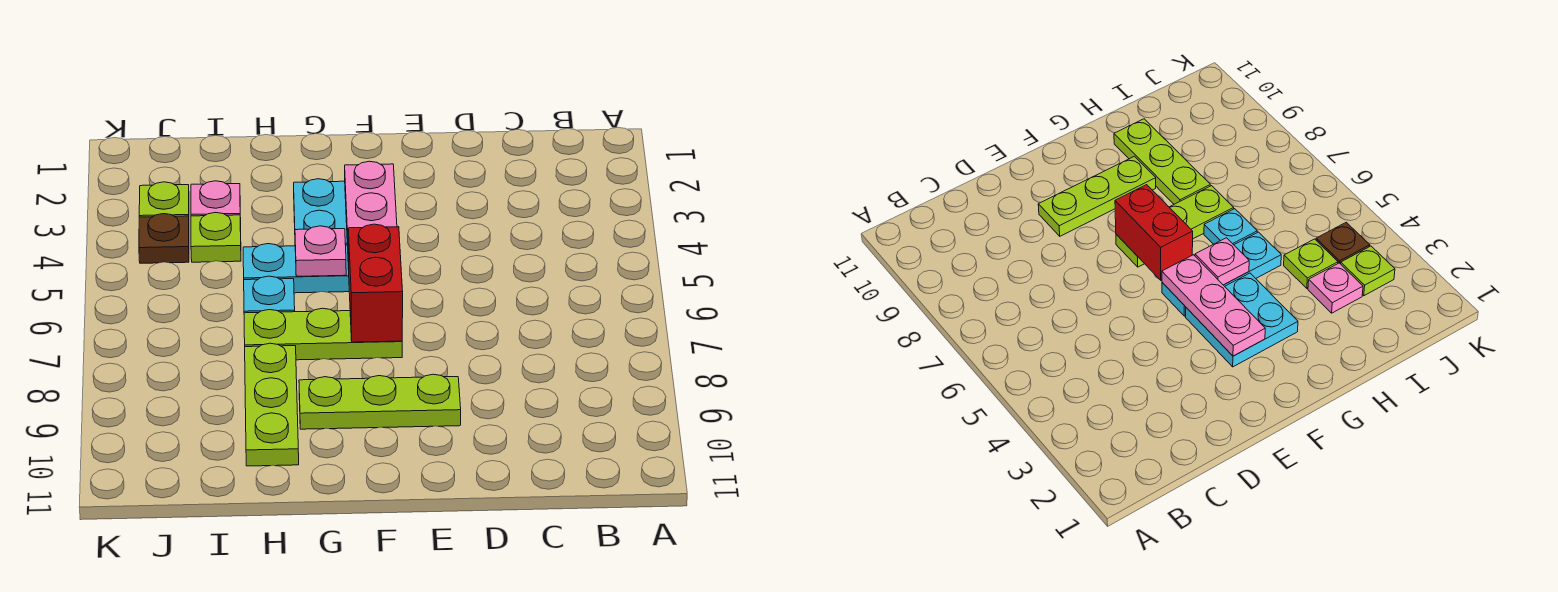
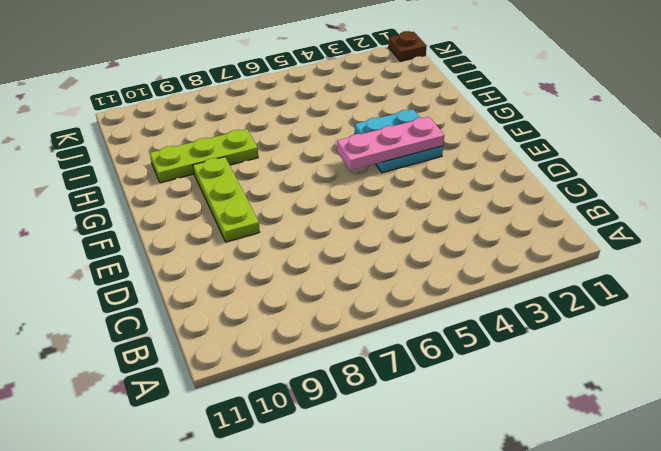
brown 1x1 plate [388,31,427,61] -> brown 1x1 plate moved to [139,214,189,263]
none -> cyan 1x3 plate [243,244,349,293]
none -> lime 1x3 plate [244,308,402,360]
none -> cyan 1x1 plate [244,276,295,313]

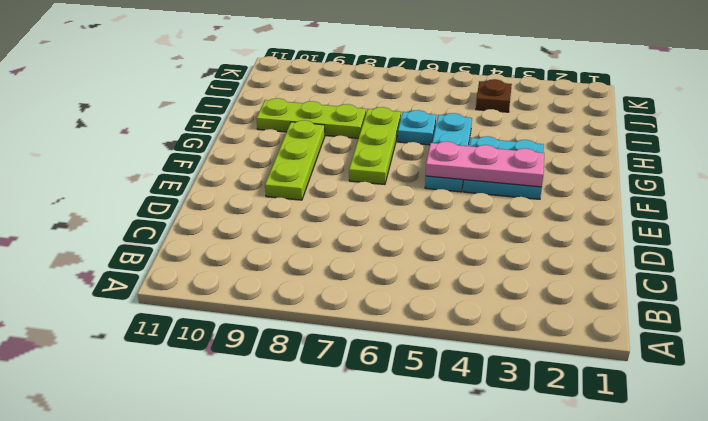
none -> pink 1x1 plate [191,181,241,223]
none -> lime 1x1 plate [191,213,241,262]
none -> lime 1x1 plate [139,182,189,217]

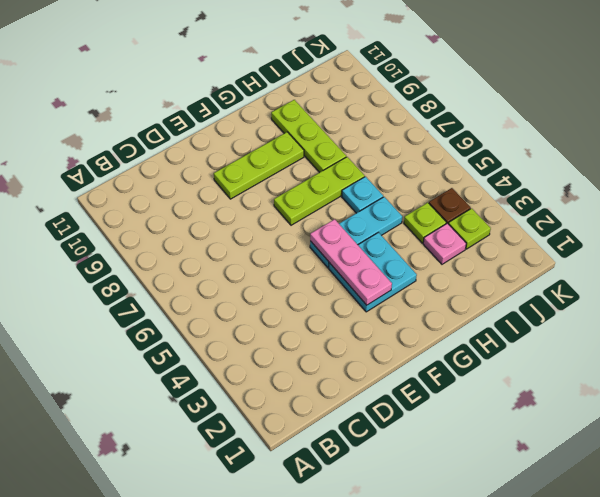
none -> red 1x2 brick [348,224,403,342]
none -> pink 1x1 plate [295,226,346,276]

